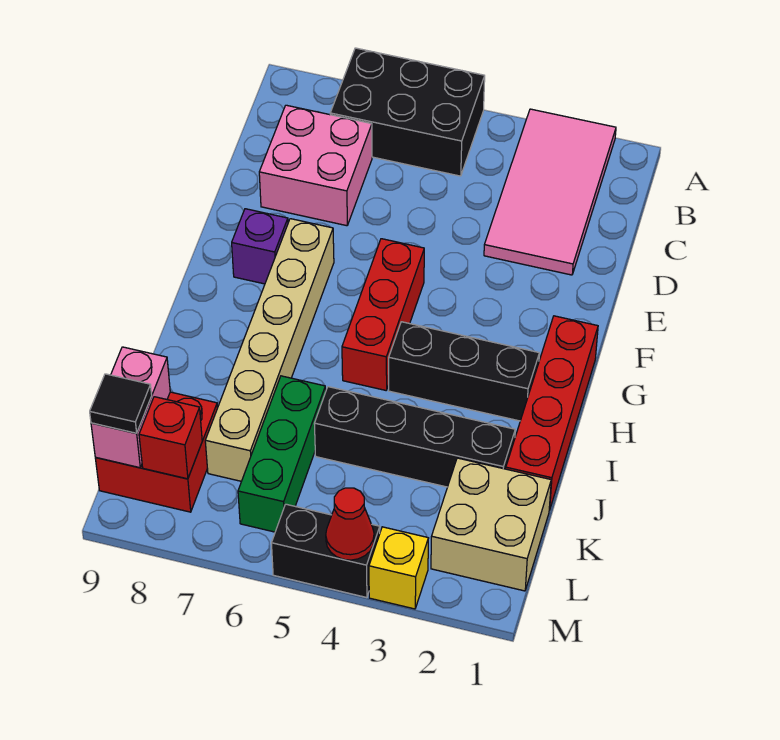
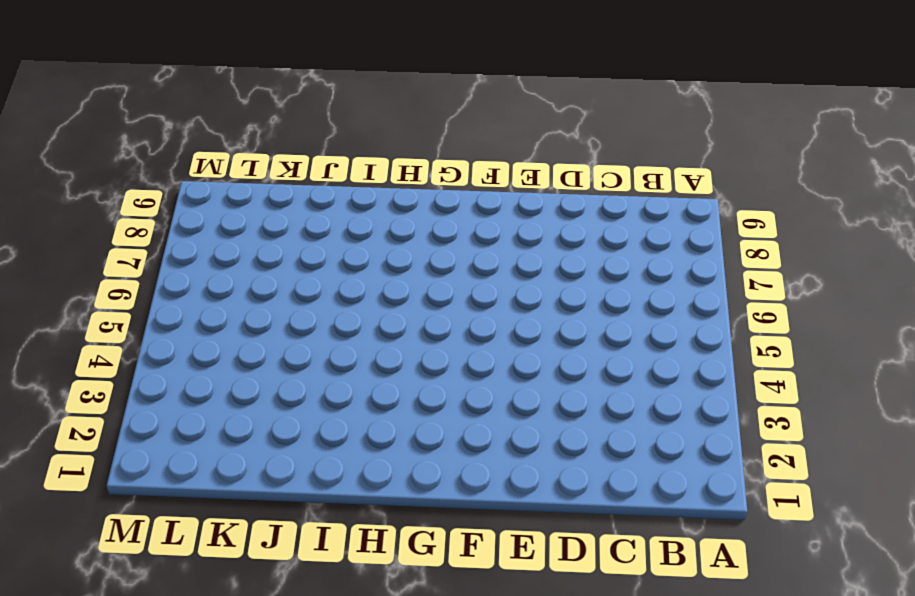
none -> pink 2x4 tile [484,109,616,275]
none -> black 2x3 brick [330,48,485,176]
none -> pink 2x2 brick [259,105,372,226]

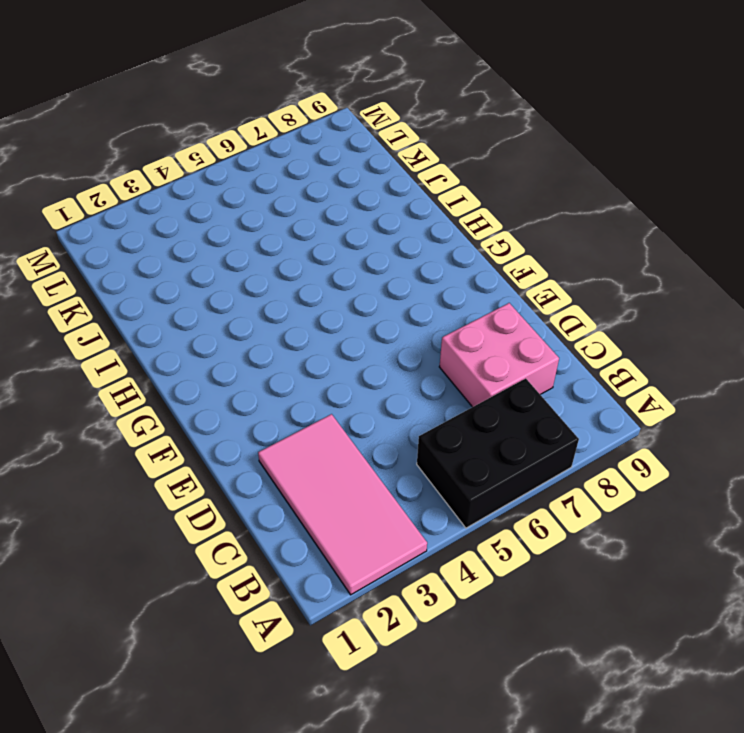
none -> red 1x3 brick [342,239,424,390]
none -> tan 1x6 brick [205,219,334,481]
none -> purple 1x1 brick [232,209,288,284]

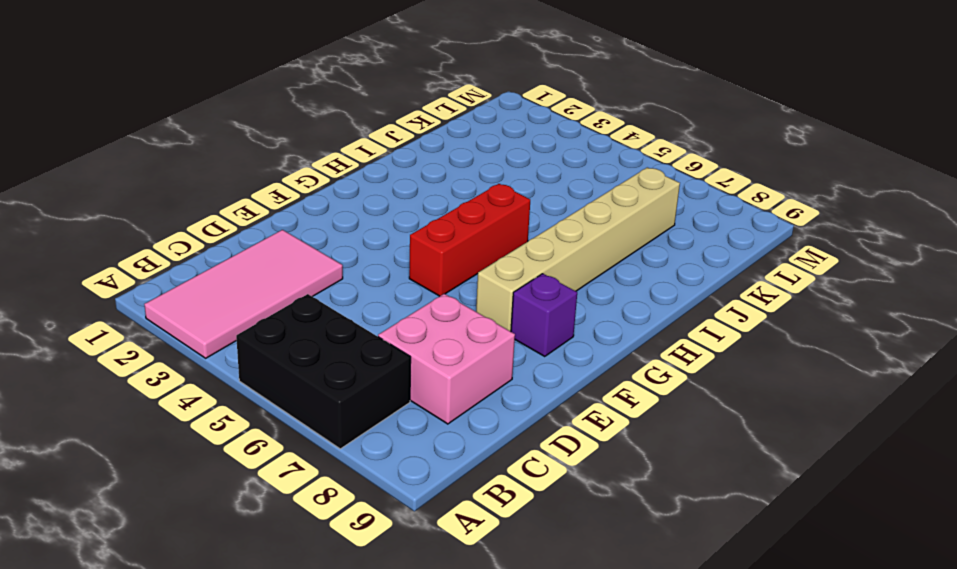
none -> red 1x4 brick [506,316,598,510]
none -> black 1x3 brick [389,322,539,421]
none -> black 1x4 brick [314,387,515,487]

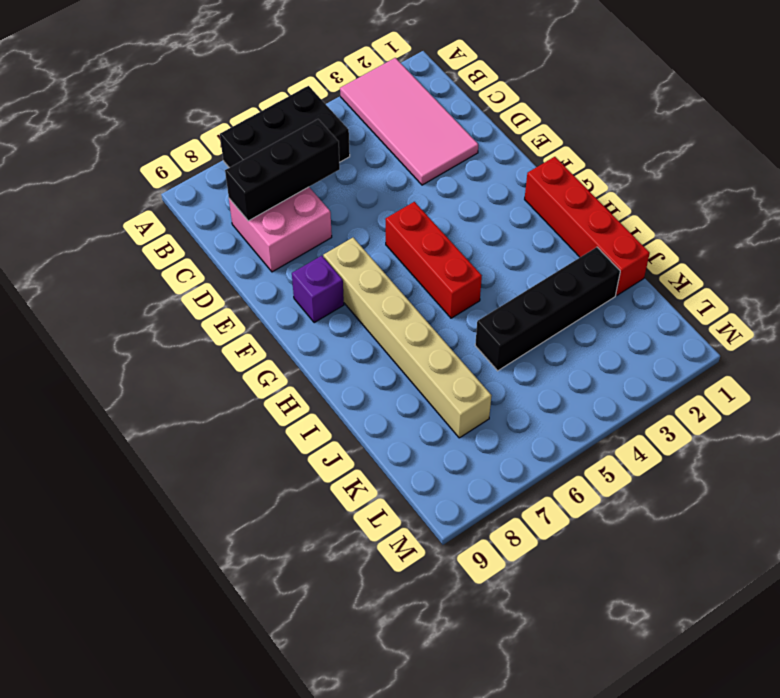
black 1x3 brick [225,119,340,221] -> black 1x3 brick moved to [389,322,539,421]
none -> green 1x3 brick [238,376,326,532]
none -> tan 2x2 brick [431,458,551,591]
none -> red 2x2 brick [95,392,218,512]

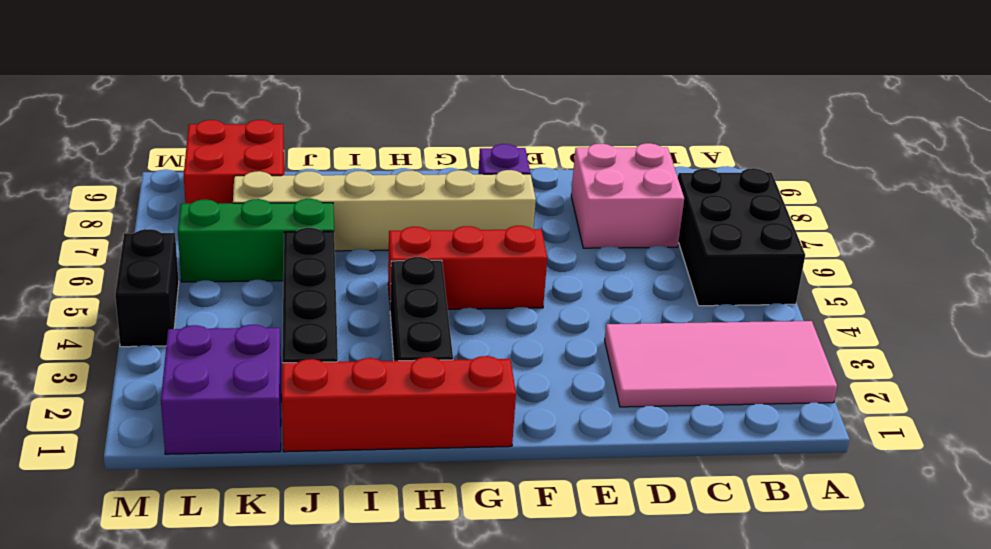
purple 2x2 brick [161,325,281,454] -> tan 2x2 brick [431,458,551,591]
none -> yellow 1x1 brick [369,527,428,609]
none -> pink 1x2 brick [91,347,170,468]
none -> red 1x1 brick [139,397,202,479]

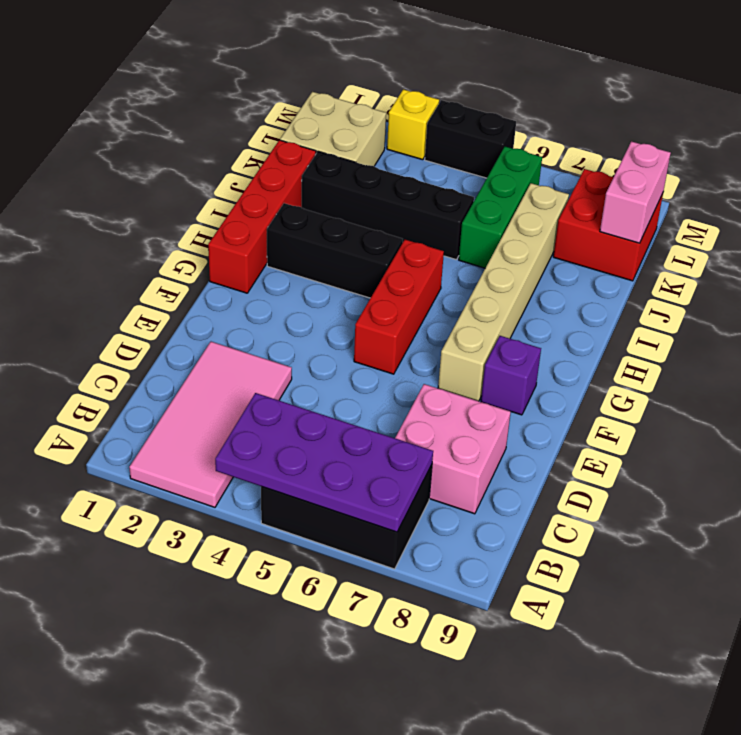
purple 2x4 plate [215,393,433,532] -> none
none -> red 1x1 brick [139,397,202,479]
none -> red 1x1 cone [326,488,374,560]
none -> black 1x1 tile [90,374,152,433]

